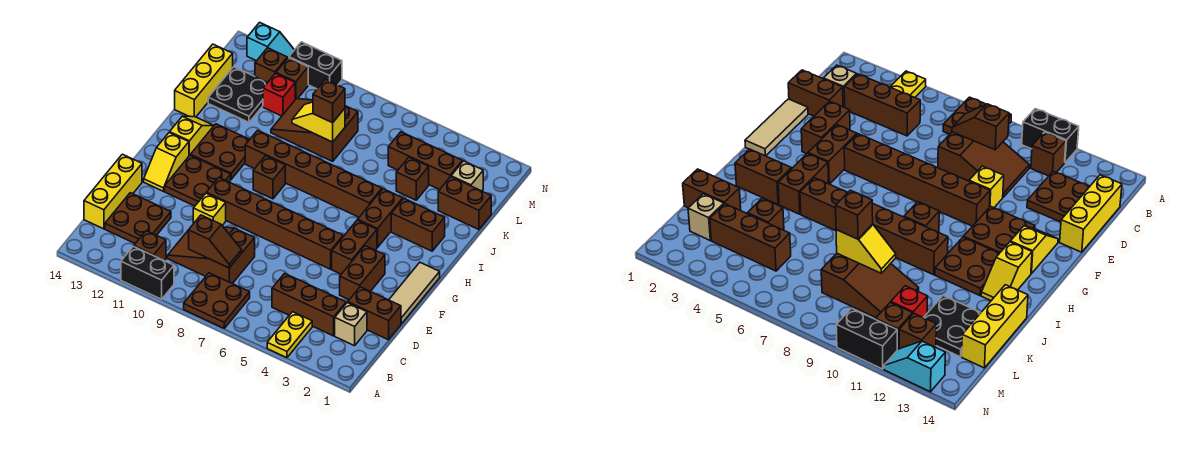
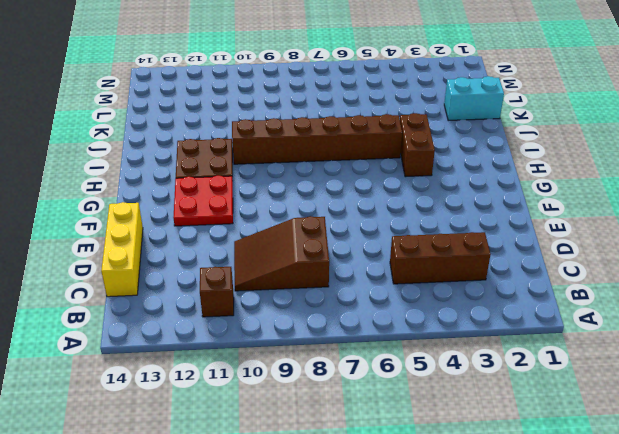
red 2x2 plate [173,176,233,226] -> brown 2x2 plate [165,155,231,206]
cyan 1x2 brick [444,76,504,121] -> brown 1x2 brick [438,177,491,229]
none -> yellow 1x2 plate [267,312,312,358]
none -> brown 2x2 plate [184,273,250,328]
none -> black 1x2 brick [121,246,174,299]
none -> tan 1x1 brick [335,302,367,346]

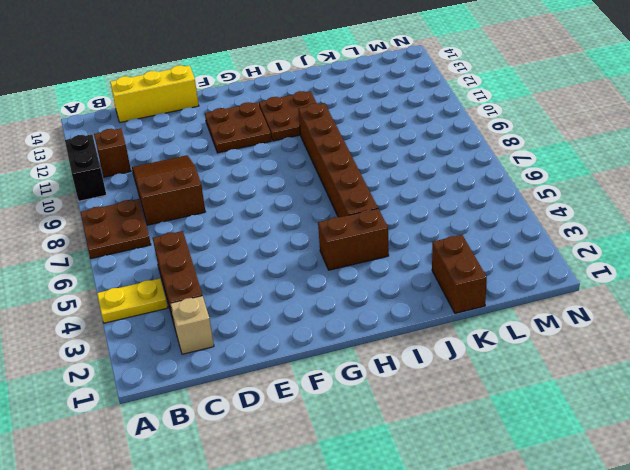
none -> brown 2x2 plate [105,193,171,243]
none -> brown 1x2 brick [348,287,401,340]
none -> tan 1x3 tile [389,263,440,324]
none -> brown 1x2 brick [340,246,385,300]

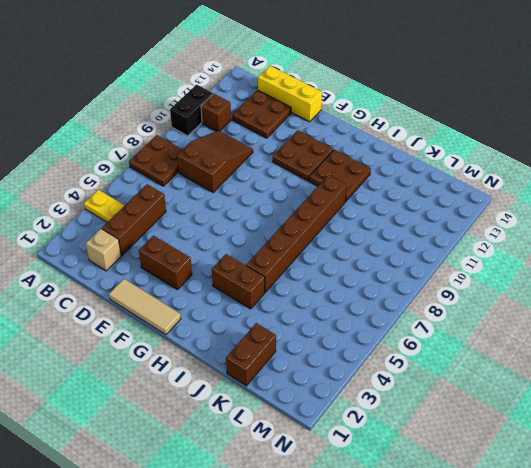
none -> brown 1x2 brick [348,287,401,340]
none -> yellow 1x1 brick [193,193,226,225]
none -> brown 1x2 brick [332,220,377,274]
none -> brown 1x6 brick [207,178,343,269]

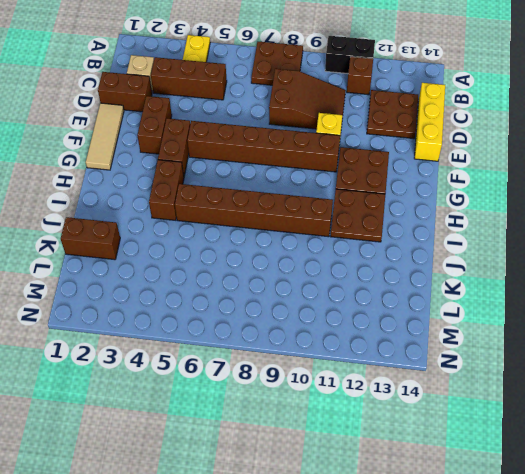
none -> yellow 1x2 slope [144,133,189,191]
none -> brown 1x1 brick [253,156,285,199]
none -> yellow 1x2 slope [170,116,214,155]
none -> brown 1x2 brick [391,199,445,251]

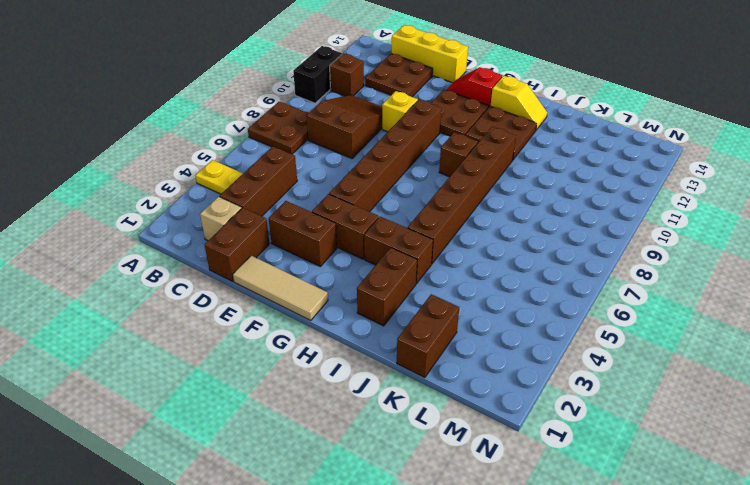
red 1x2 slope [447,67,503,107] -> yellow 1x2 slope [144,133,189,191]
none -> yellow 1x3 brick [175,44,233,117]
none -> brown 1x1 brick [396,157,429,200]
none -> brown 2x3 slope [271,99,358,161]
none -> black 2x2 plate [208,67,268,122]

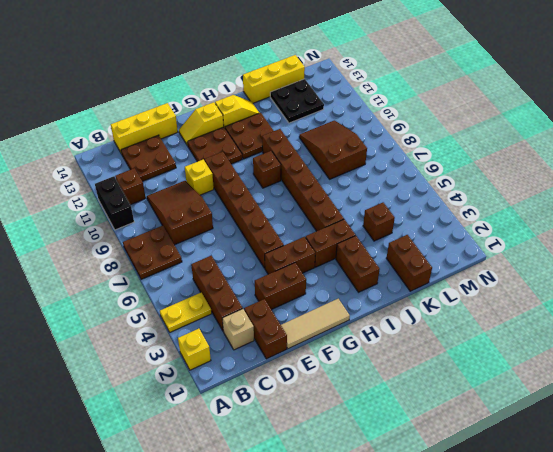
yellow 1x1 brick [178,329,211,370] -> none
none -> tan 1x1 brick [451,161,483,191]
none -> brown 1x3 brick [388,132,462,190]
none -> red 1x1 brick [263,73,295,116]
none -> brown 1x1 brick [276,58,308,99]

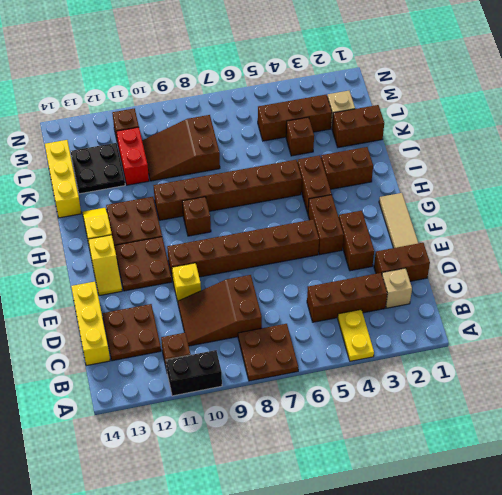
red 1x2 brick [116,127,149,185] -> red 1x1 brick [263,73,295,116]
none -> brown 1x1 brick [255,48,287,82]
none -> black 1x2 brick [289,42,342,89]
none -> cyan 1x2 slope [247,22,294,61]
none -> brown 1x2 slope [189,215,242,268]

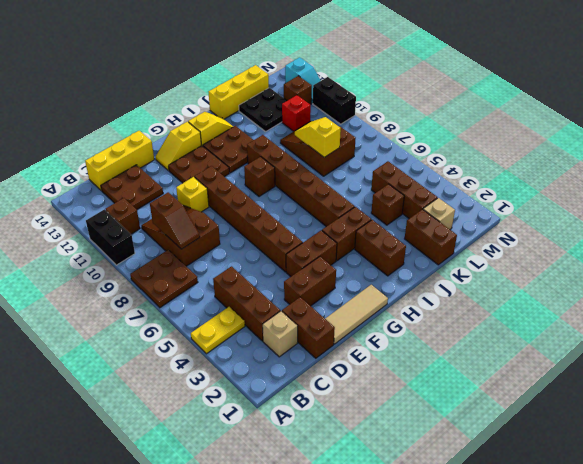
none -> brown 1x1 brick [276,58,308,99]
none -> brown 1x1 brick [313,79,345,123]

